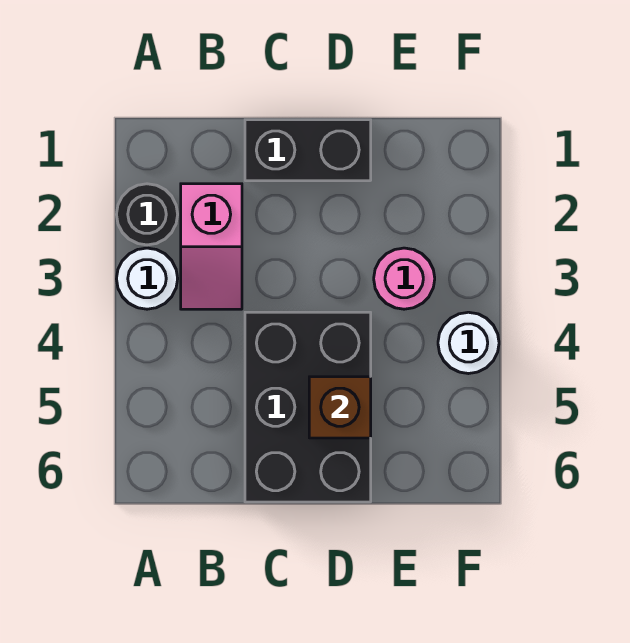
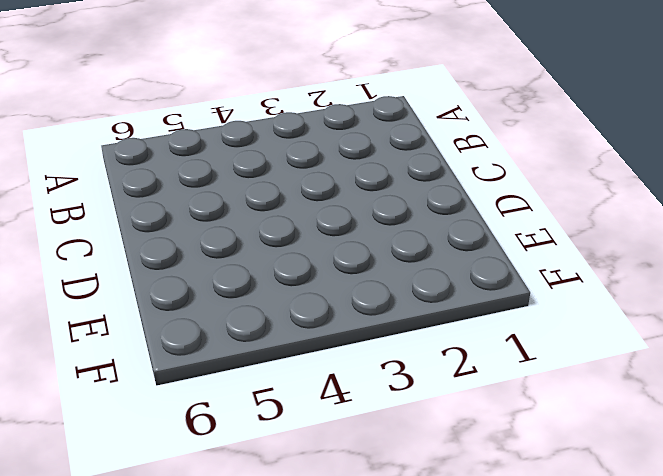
none -> black 1x1 round brick [117,184,178,245]
none -> white 1x1 round brick [117,248,178,309]

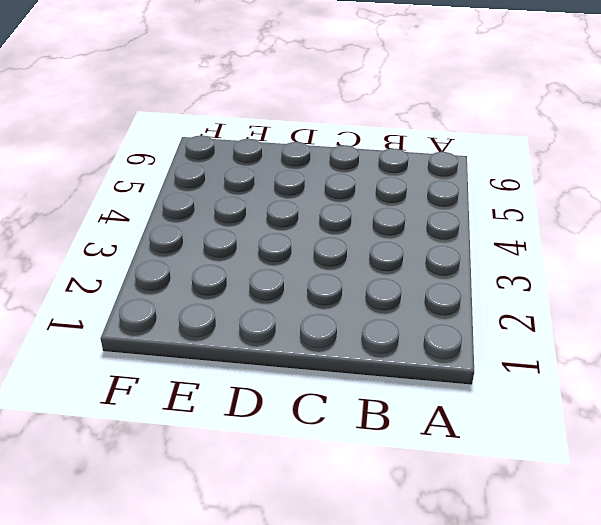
none -> black 1x1 round brick [117,184,178,245]
none -> white 1x1 round brick [117,248,178,309]

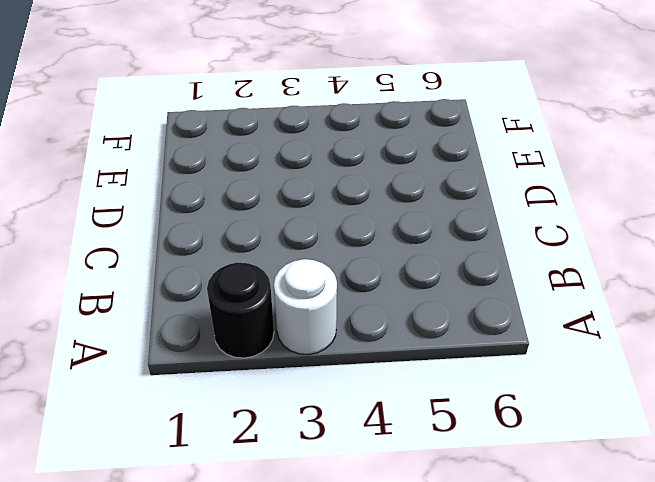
none -> pink 1x2 slope [181,184,242,309]
none -> black 1x2 brick [245,120,371,181]

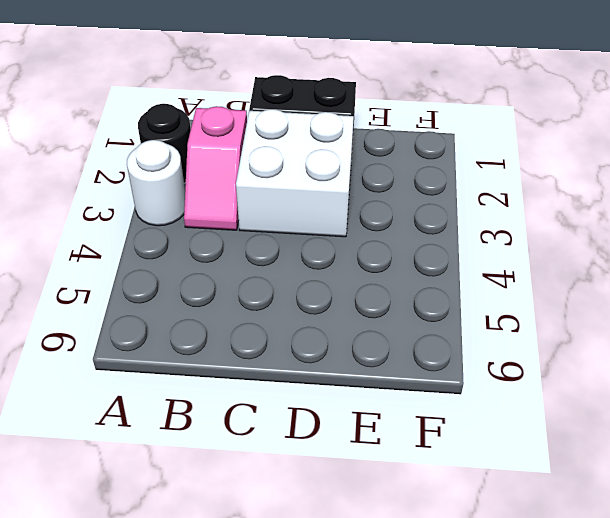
white 2x2 brick [236,109,354,237] -> none
none -> black 2x3 brick [245,312,371,502]
none -> pink 1x1 round brick [374,248,435,309]

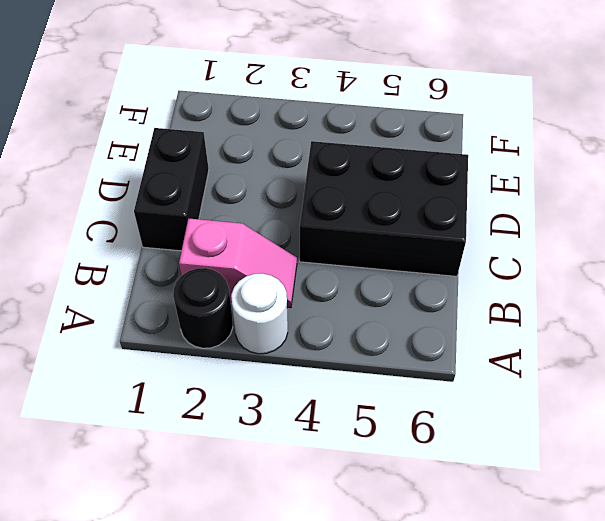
none -> pink 1x1 round brick [374,248,435,309]
none -> white 1x1 round brick [438,312,499,374]

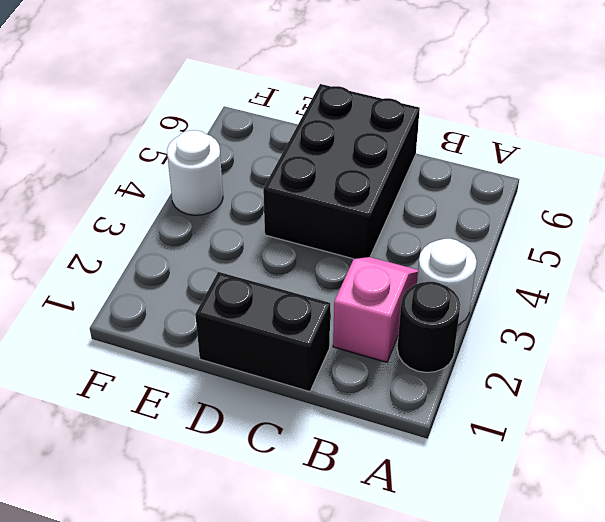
none -> pink 1x1 round brick [374,248,435,309]
none -> brown 1x1 brick [309,377,371,438]

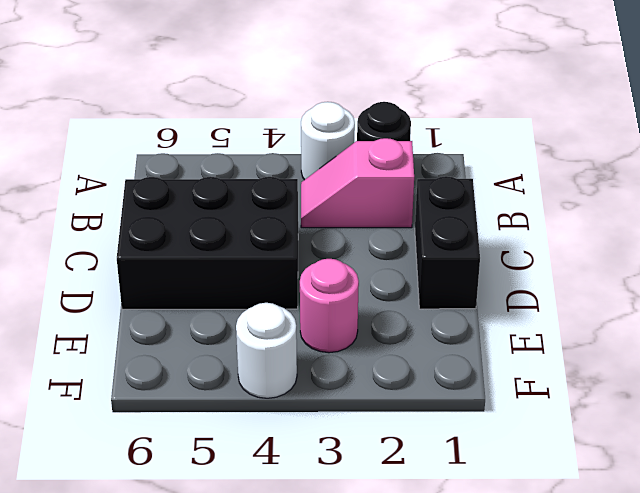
none -> brown 1x1 brick [309,377,371,438]

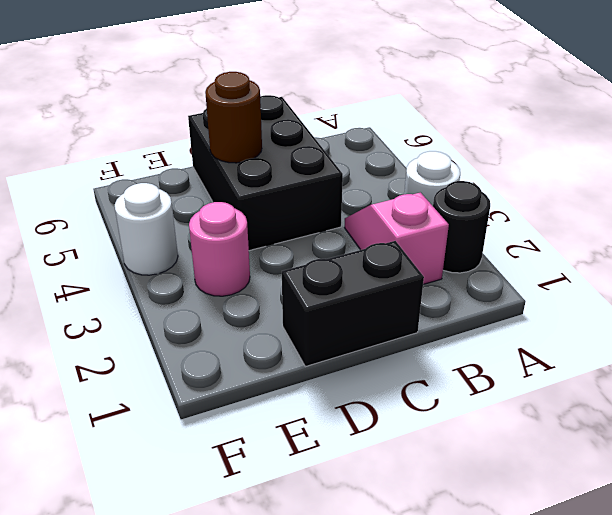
brown 1x1 round brick [205,72,262,163] -> brown 1x1 brick [309,377,371,438]

